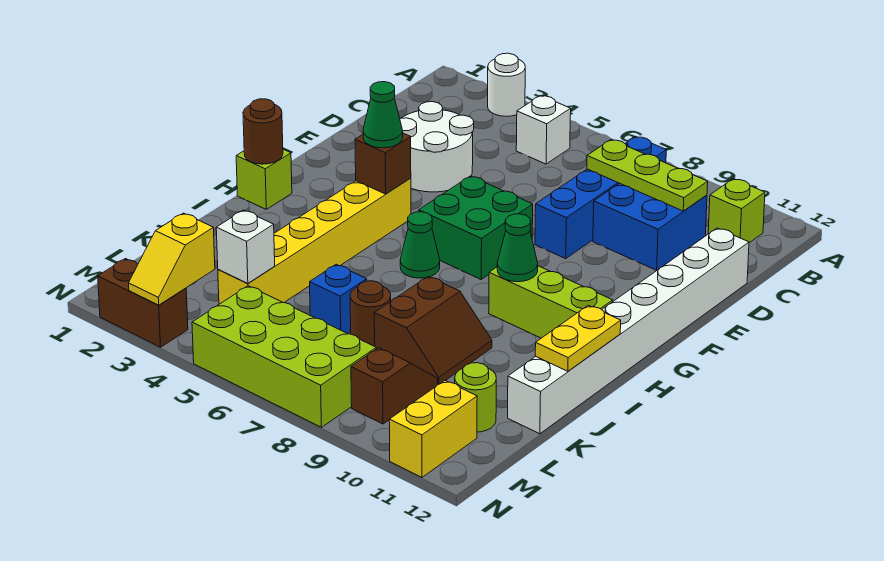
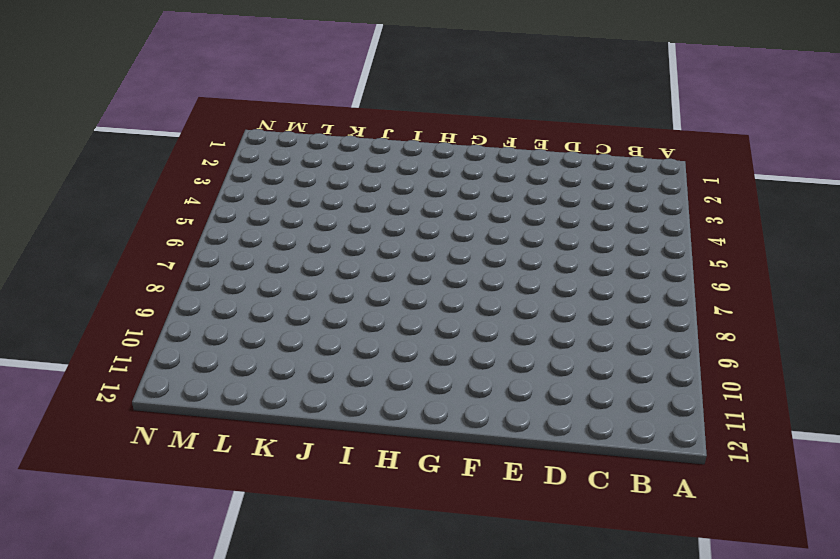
none -> white 1x1 round brick [488,53,525,116]
none -> white 1x1 brick [516,96,571,164]
none -> blue 1x4 brick [535,136,666,259]

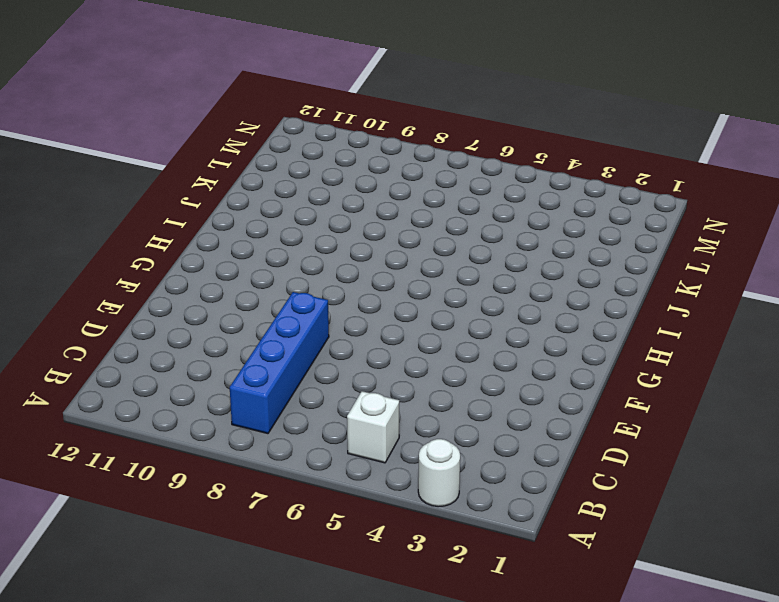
none -> lime 1x1 brick [708,179,765,243]
none -> blue 2x2 brick [593,183,707,270]
none -> white 2x2 round brick [400,102,474,192]

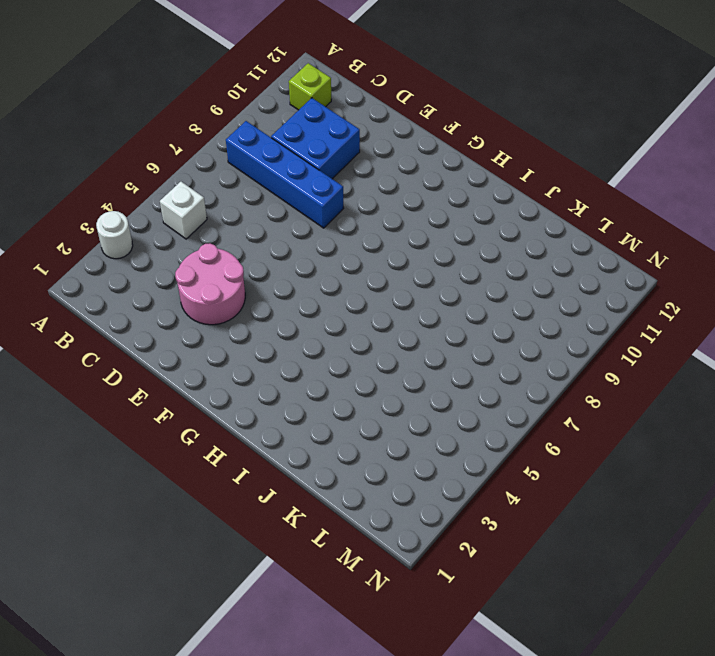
pink 2x2 round brick [175,243,245,325] -> white 2x2 round brick [400,102,474,192]
none -> white 1x8 brick [508,228,749,434]
none -> green 2x2 brick [419,176,533,279]
none -> yellow 1x6 brick [218,178,411,304]

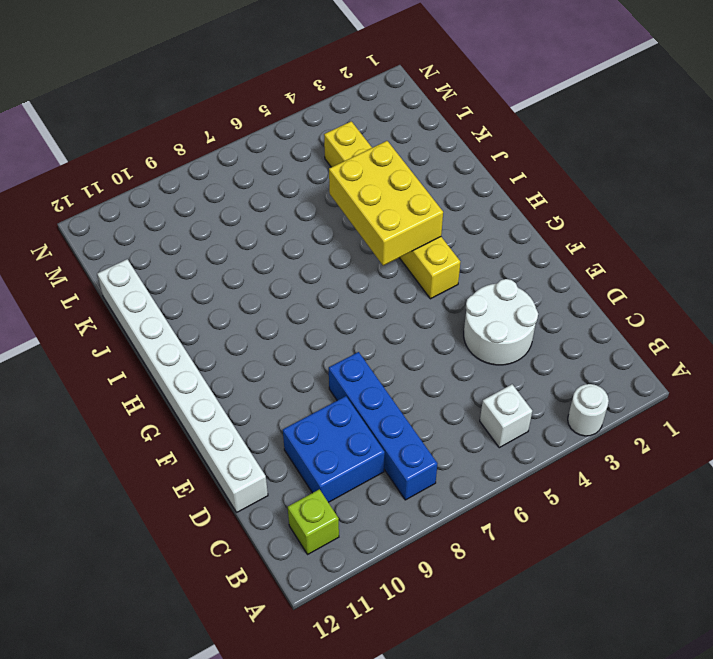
yellow 2x3 brick [329,141,443,266] -> none
none -> green 2x2 brick [419,176,533,279]
none -> lime 1x1 brick [236,149,292,209]
none -> green 1x1 cone [400,212,440,278]

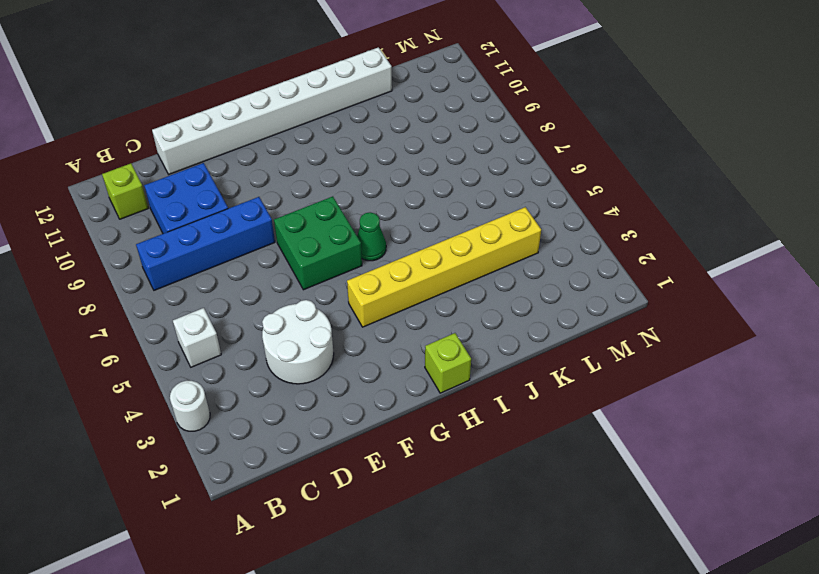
none -> lime 1x3 brick [489,266,613,338]
none -> brown 2x2 slope [374,276,492,385]
none -> blue 1x1 brick [310,264,367,333]

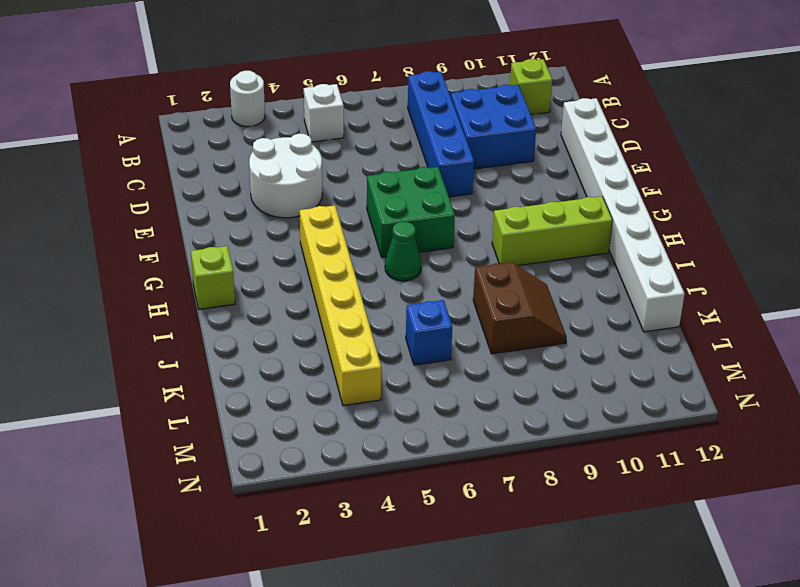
none -> brown 1x1 round brick [350,281,391,346]
none -> brown 1x2 slope [351,348,438,424]
none -> lime 1x1 round brick [455,363,496,432]

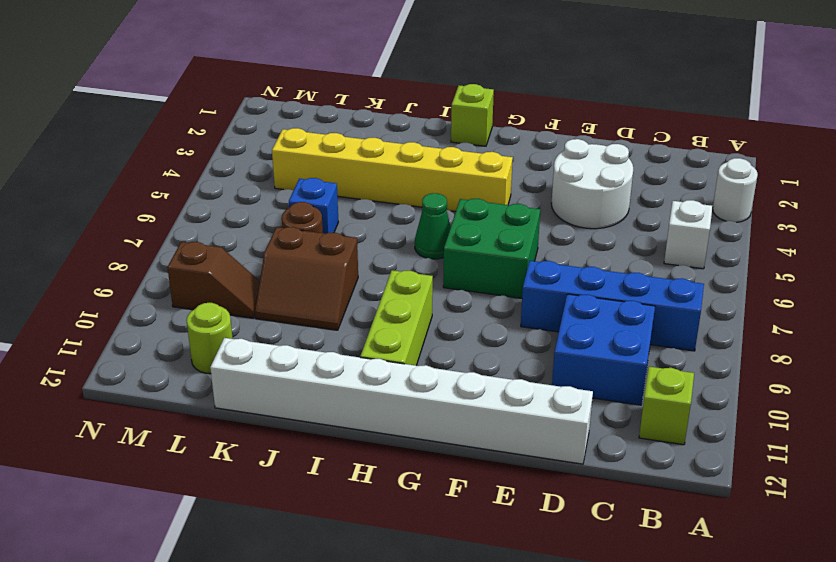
none -> lime 2x4 brick [192,286,376,427]
none -> yellow 1x2 brick [389,381,477,477]
none -> brown 1x2 brick [98,259,188,347]

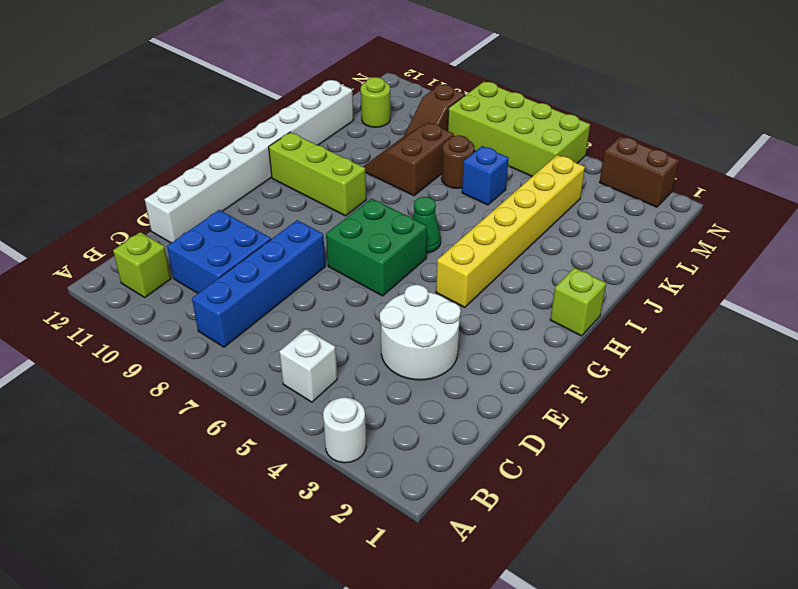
none -> yellow 1x2 brick [389,381,477,477]
none -> lime 1x3 plate [587,140,708,211]
none -> brown 1x1 brick [355,133,411,194]

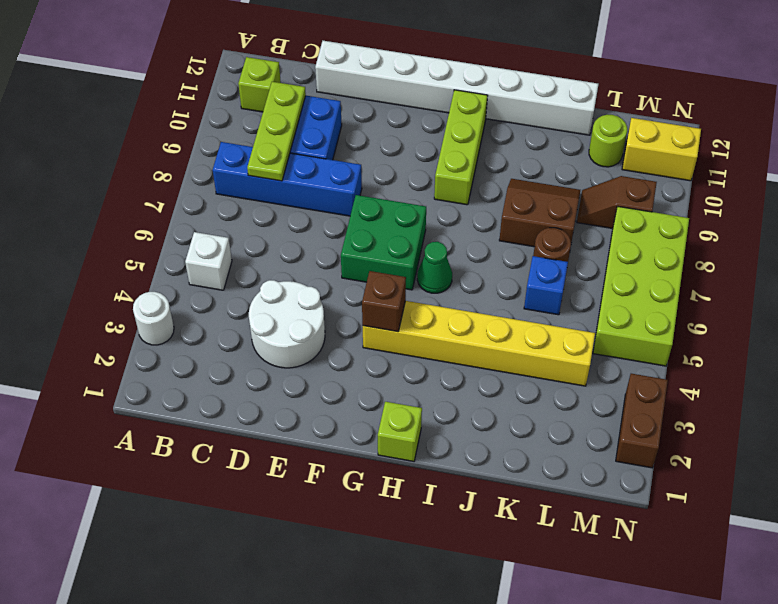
none -> brown 1x1 round brick [243,99,283,164]
none -> green 1x1 cone [497,214,538,282]
none -> yellow 1x2 plate [535,305,621,371]

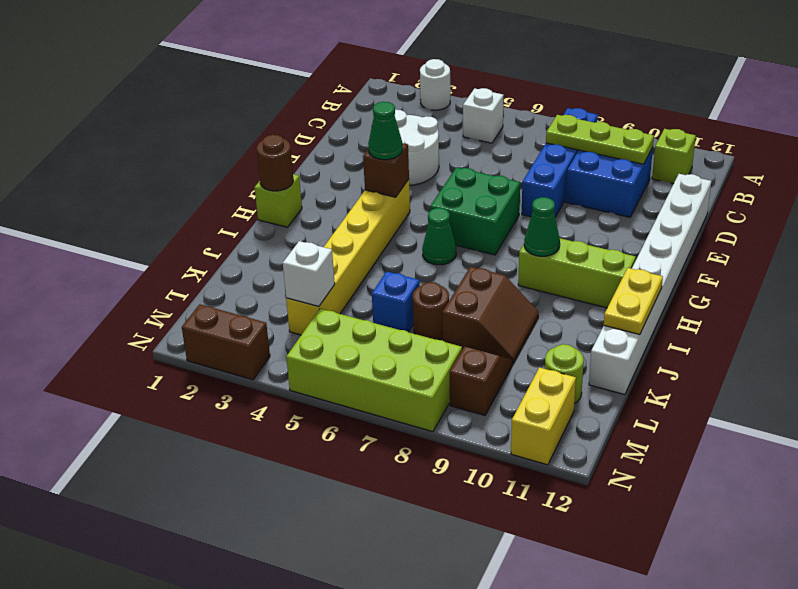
none -> yellow 1x2 slope [129,213,215,305]

